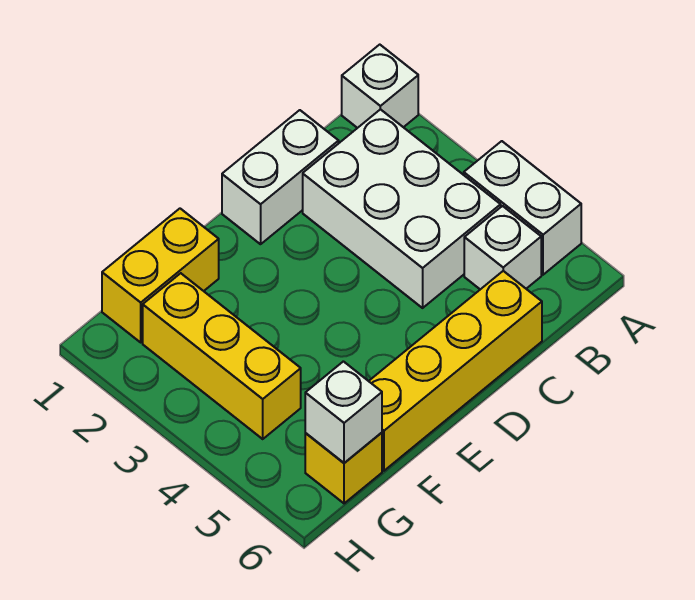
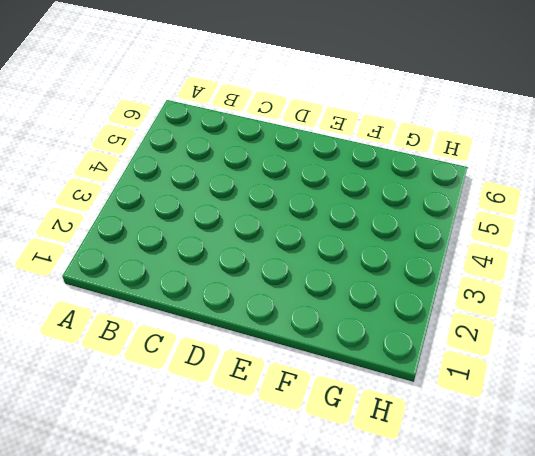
none -> white 1x1 brick [342,45,418,128]
none -> white 1x2 brick [464,141,581,275]

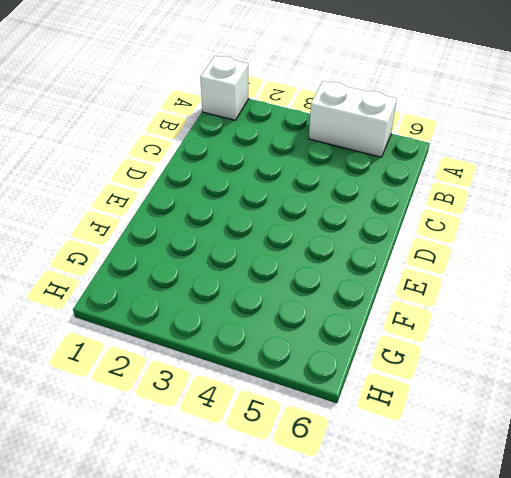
none -> white 2x3 brick [303,109,501,308]
none -> white 1x1 brick [464,206,541,289]

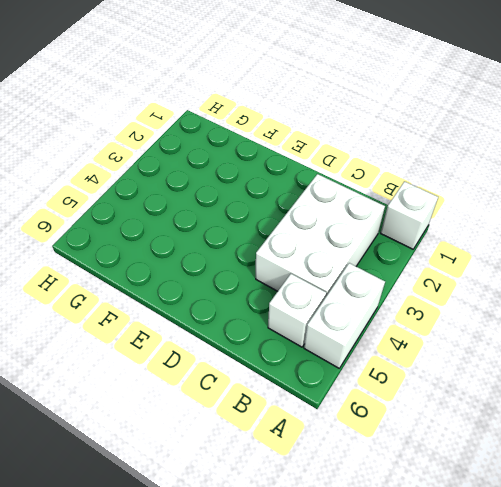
none -> white 1x2 brick [222,110,339,244]
none -> yellow 1x4 brick [369,271,542,471]

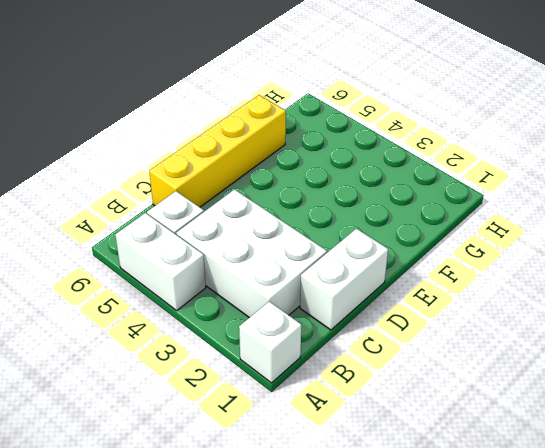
none -> yellow 1x2 brick [102,209,219,342]
none -> yellow 1x3 brick [143,273,301,439]

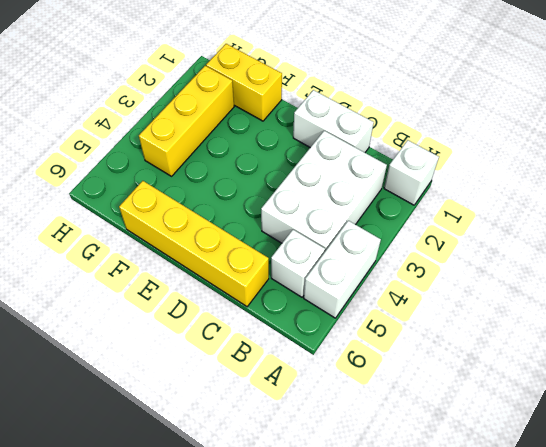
none -> yellow 1x1 brick [305,433,382,503]
none -> white 1x1 brick [305,361,382,463]

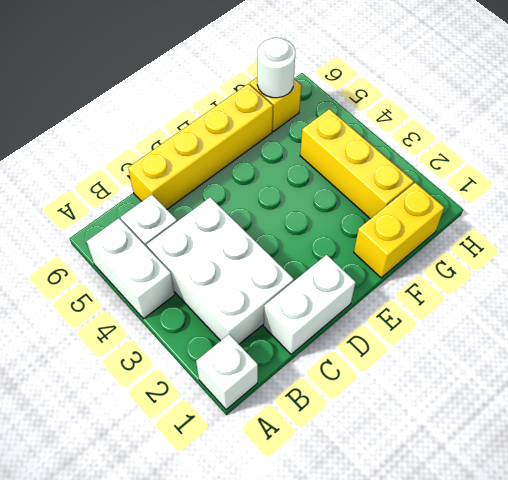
white 1x1 round brick [257,38,295,98] -> white 1x1 brick [305,361,382,463]

